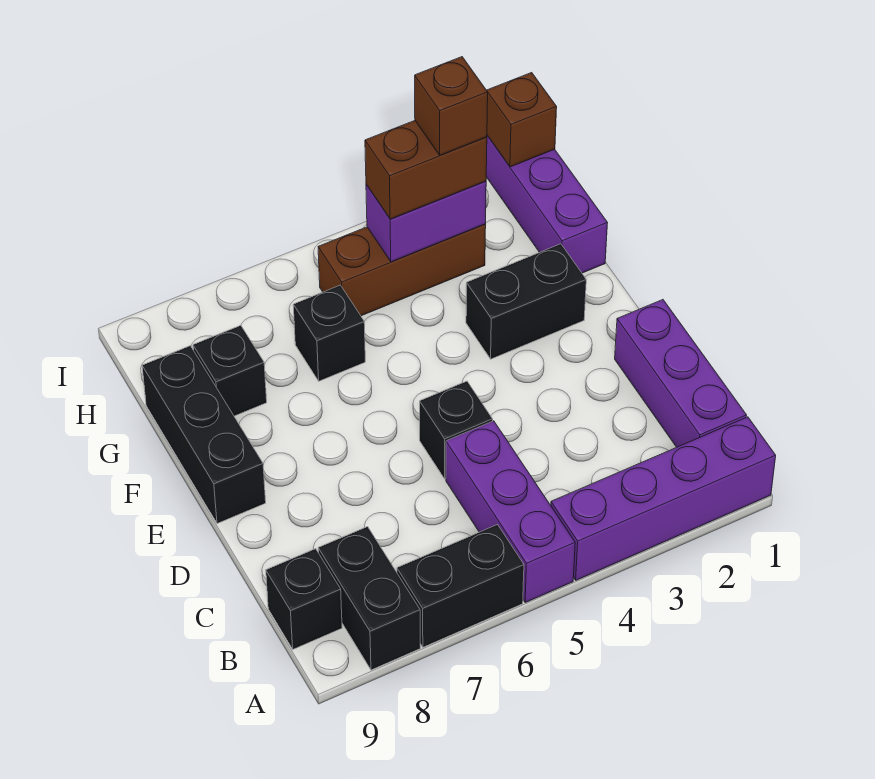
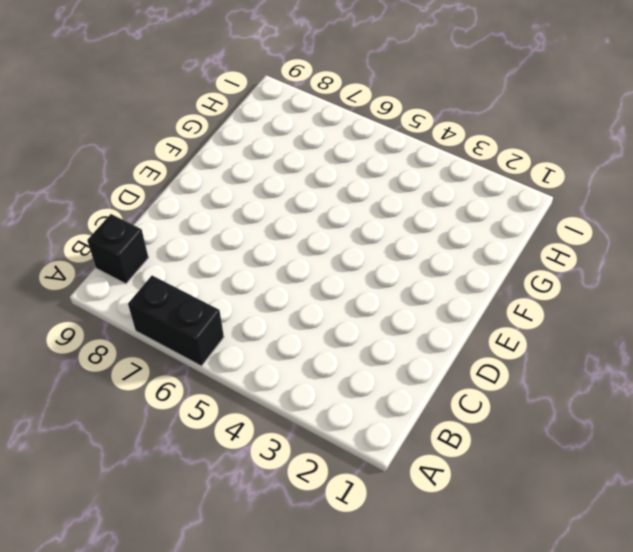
none -> purple 1x4 brick [551,417,776,580]
none -> purple 1x3 brick [446,421,575,602]
none -> black 1x2 brick [318,527,420,670]

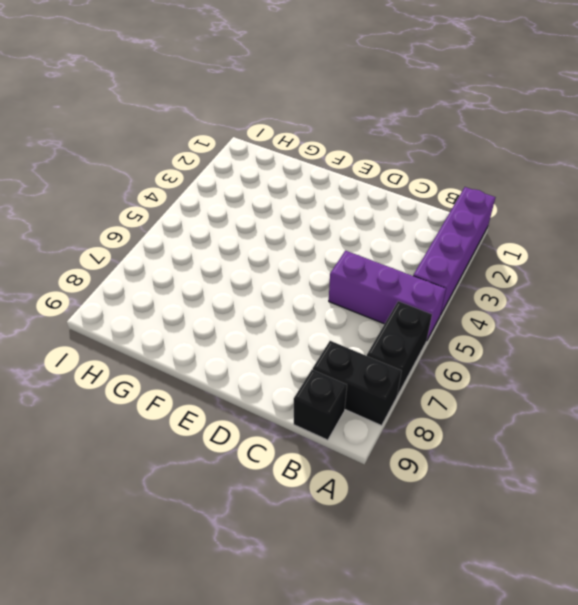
none -> purple 1x3 brick [615,300,747,447]
none -> black 1x1 brick [420,381,493,479]
none -> black 1x3 brick [142,346,266,524]

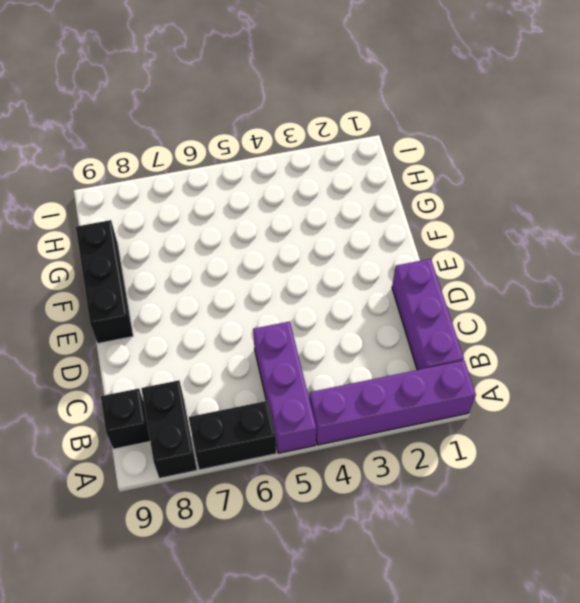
none -> black 1x1 brick [420,381,493,479]
none -> black 1x2 brick [466,244,586,359]
none -> purple 1x3 brick [486,136,607,273]

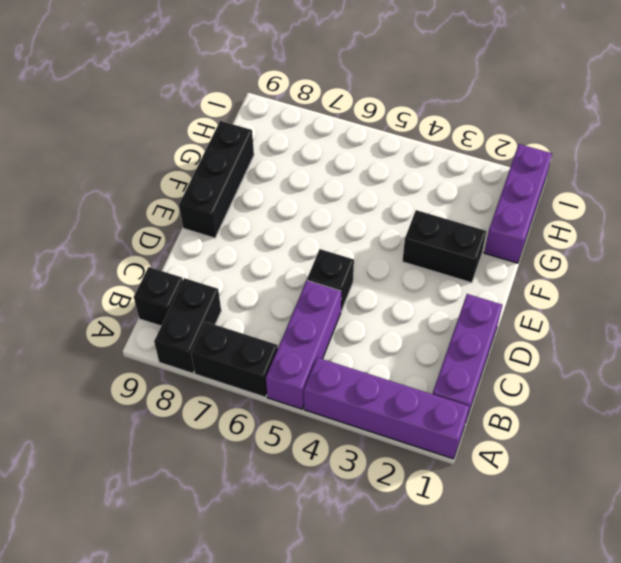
none -> black 1x1 brick [293,285,365,381]
none -> black 1x1 brick [193,325,267,416]
none -> brown 1x3 brick [318,224,486,316]

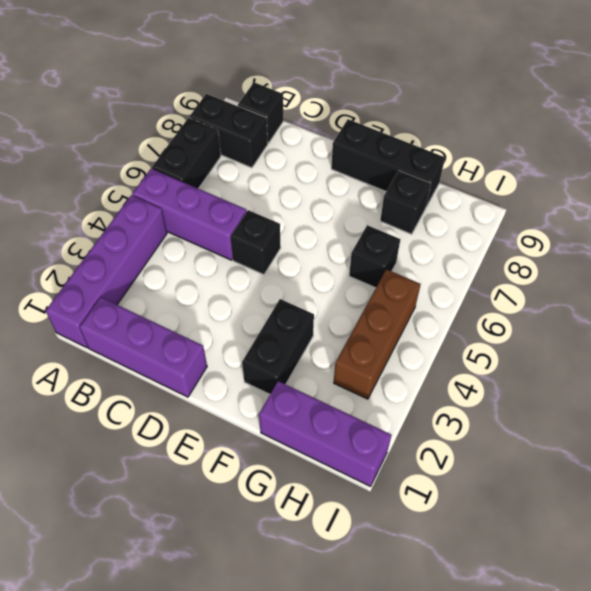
none -> purple 1x2 brick [366,181,486,262]
none -> brown 1x1 brick [487,73,557,167]
none -> brown 1x2 brick [365,121,487,219]

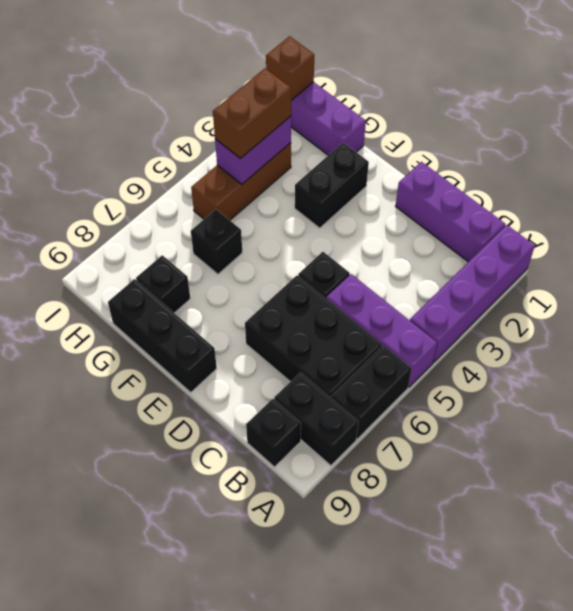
black 2x3 brick [245,275,382,398] -> none
none -> brown 1x1 brick [415,57,488,155]

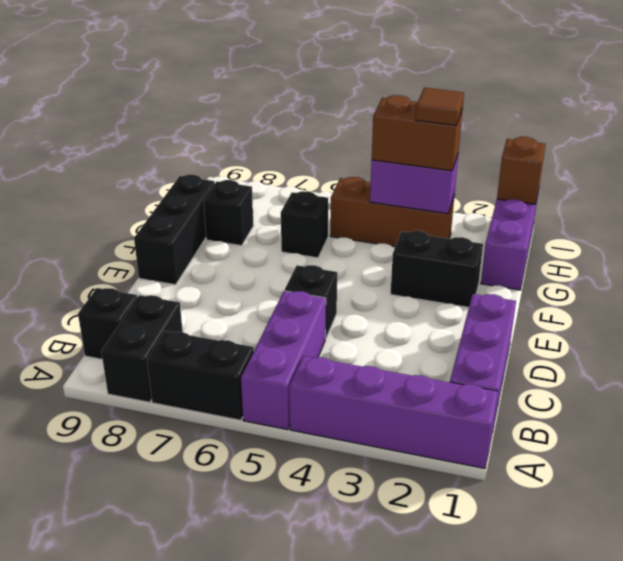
brown 1x1 tile [416,87,464,125] -> brown 1x1 brick [415,57,488,155]

